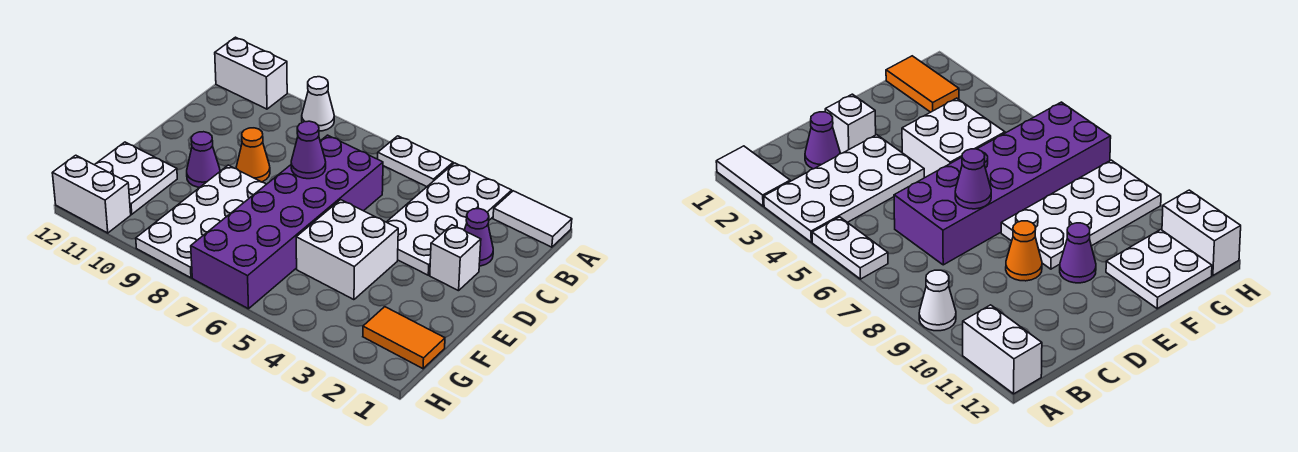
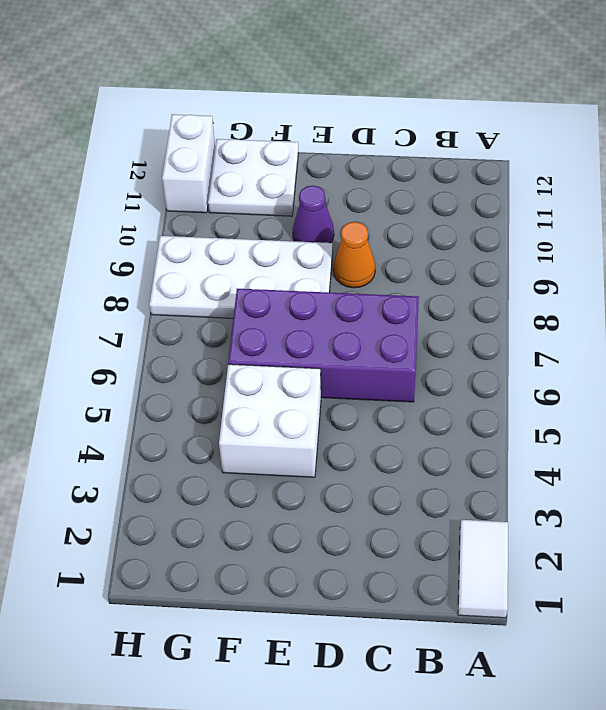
purple 2x4 brick [228,289,419,402] -> purple 2x6 brick [191,135,383,309]
none -> white 2x4 plate [387,163,512,275]
none -> white 1x2 plate [378,136,453,187]
none -> white 1x1 cone [302,77,334,131]

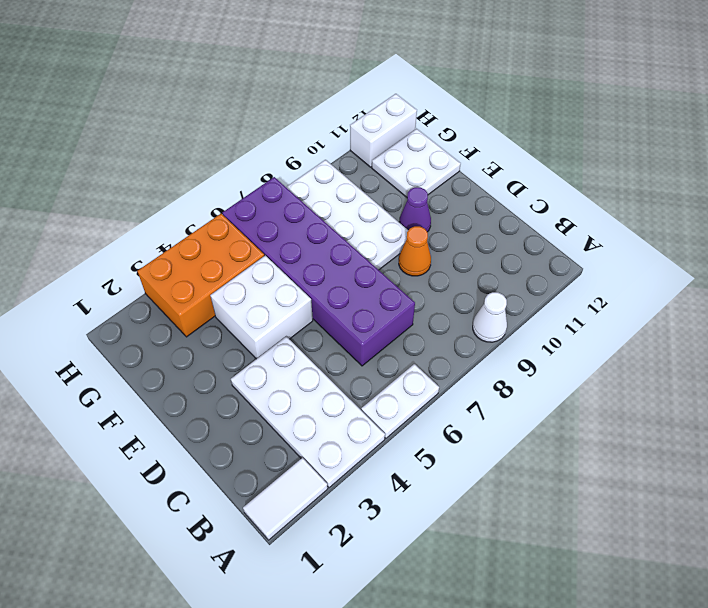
orange 2x3 brick [137,214,264,337] -> none
none -> white 1x2 brick [215,37,287,109]
none -> purple 1x1 cone [464,209,493,266]
none -> white 1x1 brick [430,225,481,291]

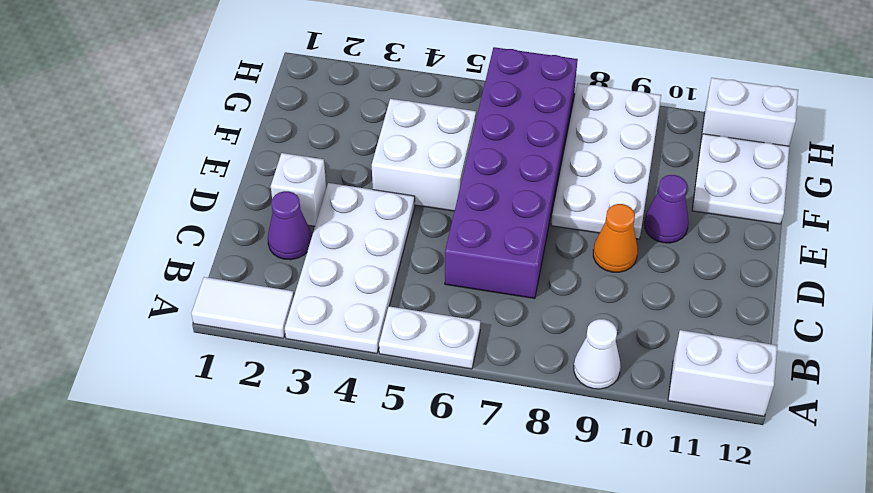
none -> orange 1x2 tile [363,307,445,369]
none -> purple 1x1 cone [291,121,326,179]

